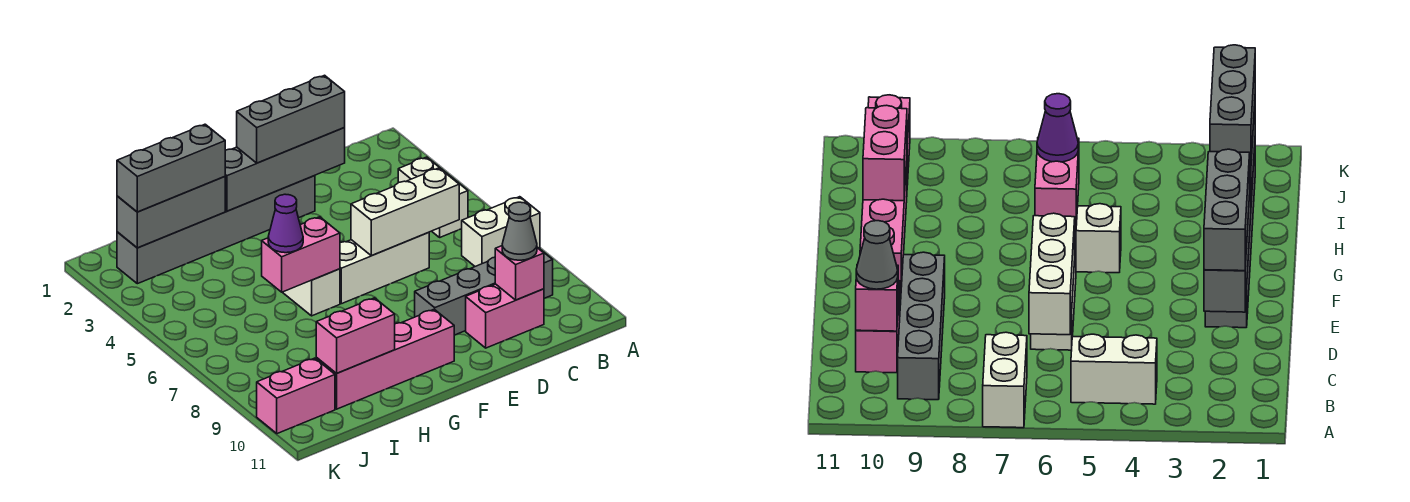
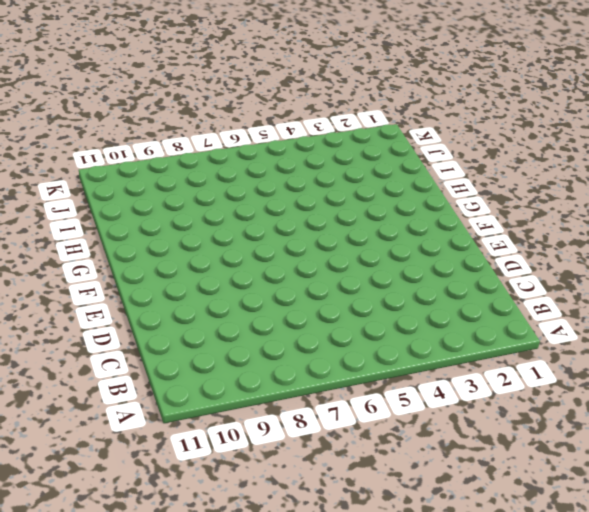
none -> white 1x2 brick [462,197,540,266]
none -> white 1x2 brick [398,157,468,237]
none -> grey 1x4 brick [415,247,553,335]

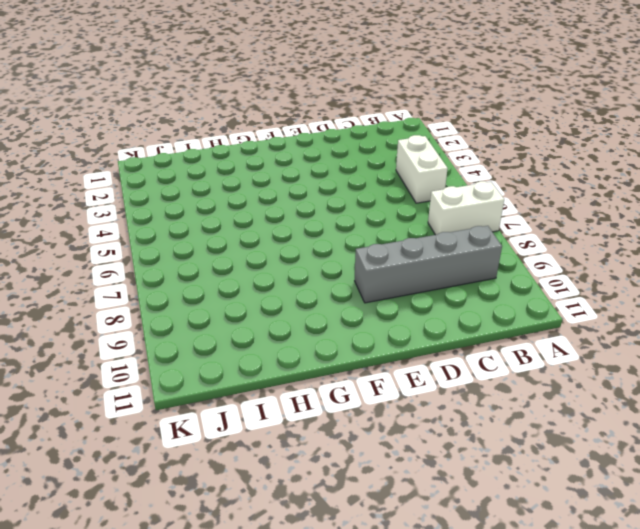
none -> pink 1x2 brick [466,284,544,348]
none -> white 1x3 brick [340,232,429,304]
none -> grey 1x6 brick [117,176,315,284]

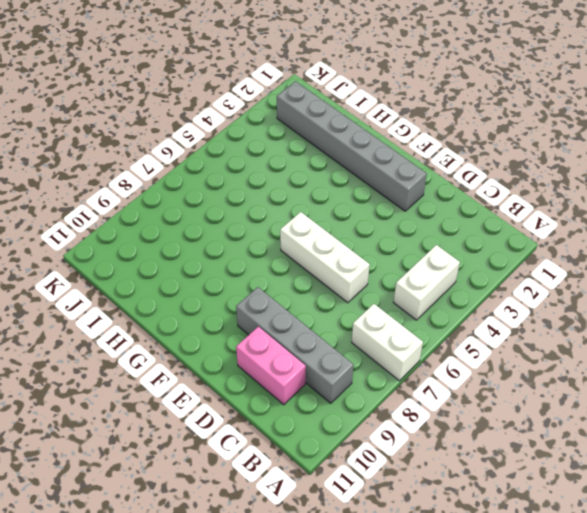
none -> pink 1x4 brick [316,309,454,409]
none -> white 1x2 brick [283,269,340,316]
none -> pink 1x2 brick [257,358,335,434]

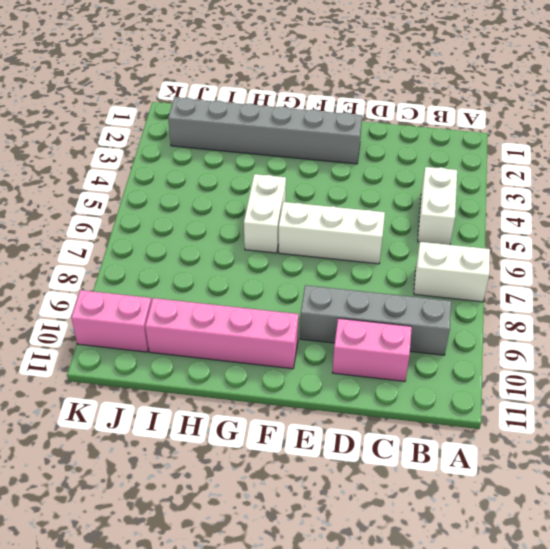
none -> white 1x3 brick [351,168,459,256]
none -> pink 1x1 brick [495,246,544,300]
none -> grey 1x4 brick [225,128,345,211]

